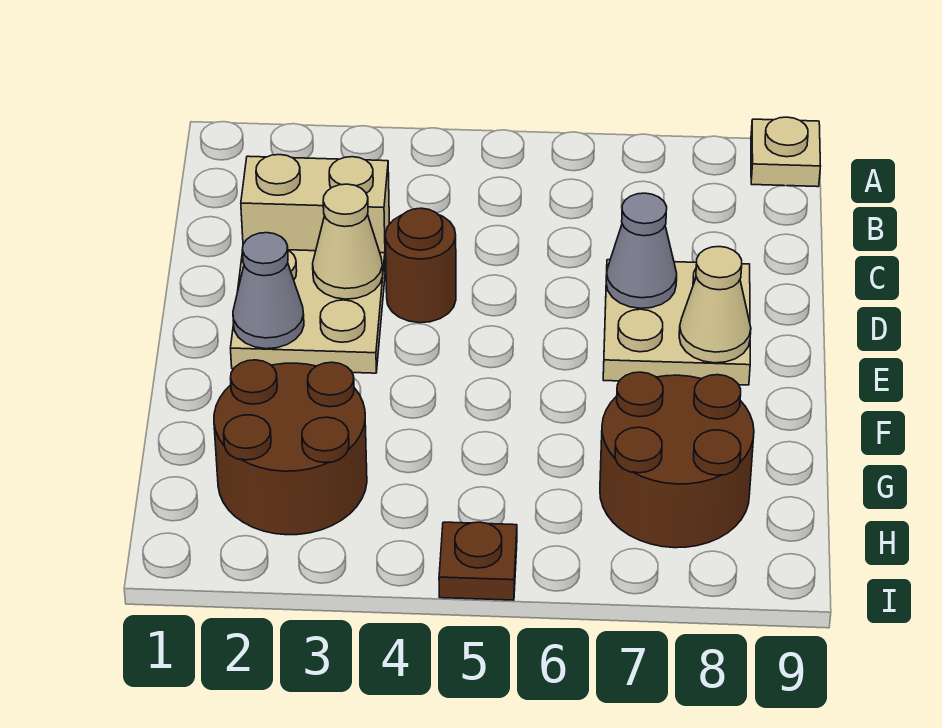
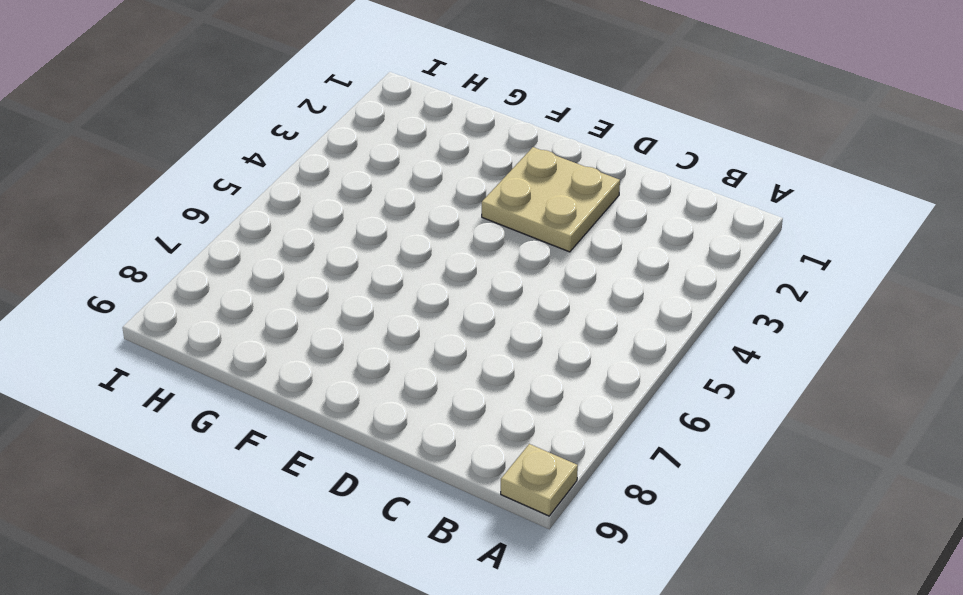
none -> tan 1x2 brick [241,155,389,270]
none -> brown 1x1 round brick [385,208,456,323]
none -> tan 2x2 plate [603,260,750,385]

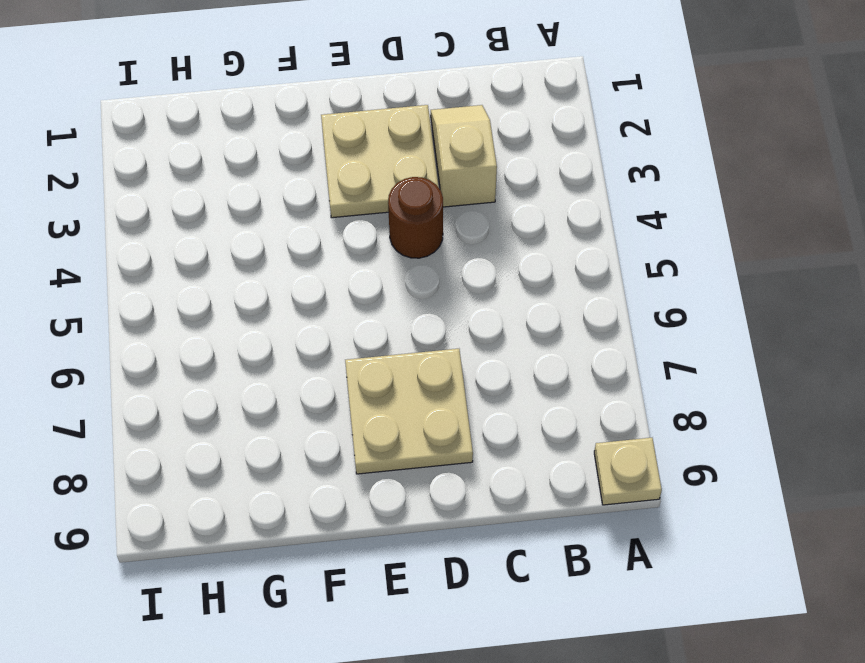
tan 1x2 slope [431,105,497,207] -> tan 1x2 brick [241,155,389,270]
none -> brown 2x2 round brick [214,360,367,535]
none -> brown 2x2 round brick [600,372,754,548]
none -> brown 1x1 plate [439,522,517,600]

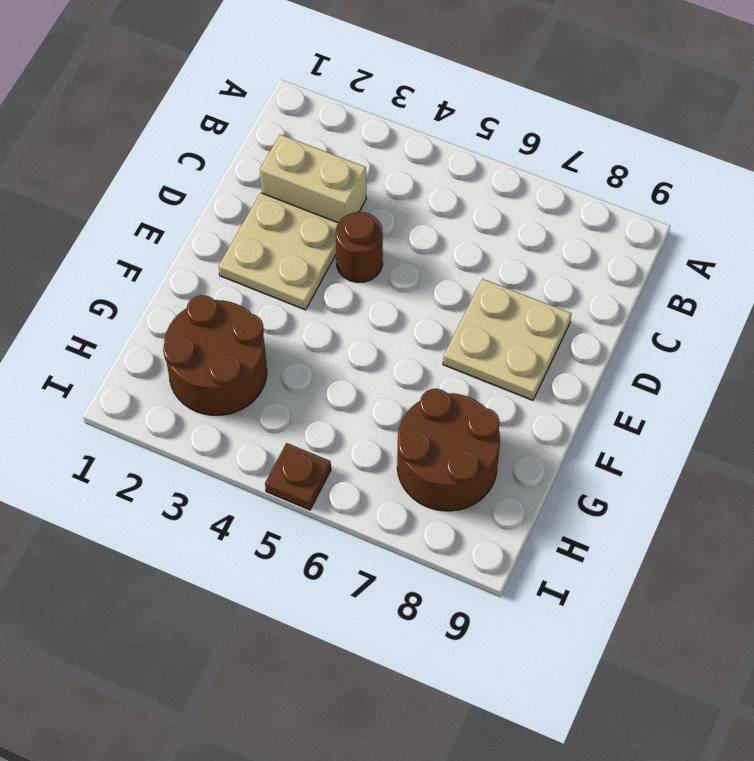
none -> tan 1x1 plate [751,117,820,187]
none -> tan 1x1 cone [313,184,383,299]
none -> grey 1x1 cone [606,193,677,308]

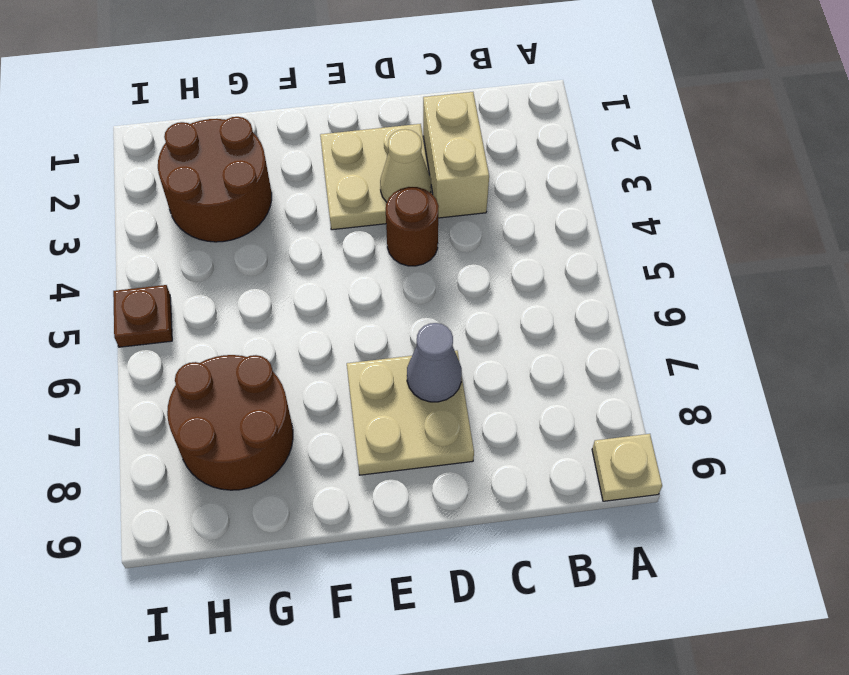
none -> grey 1x1 cone [233,233,304,349]
none -> tan 1x1 cone [679,247,751,363]

